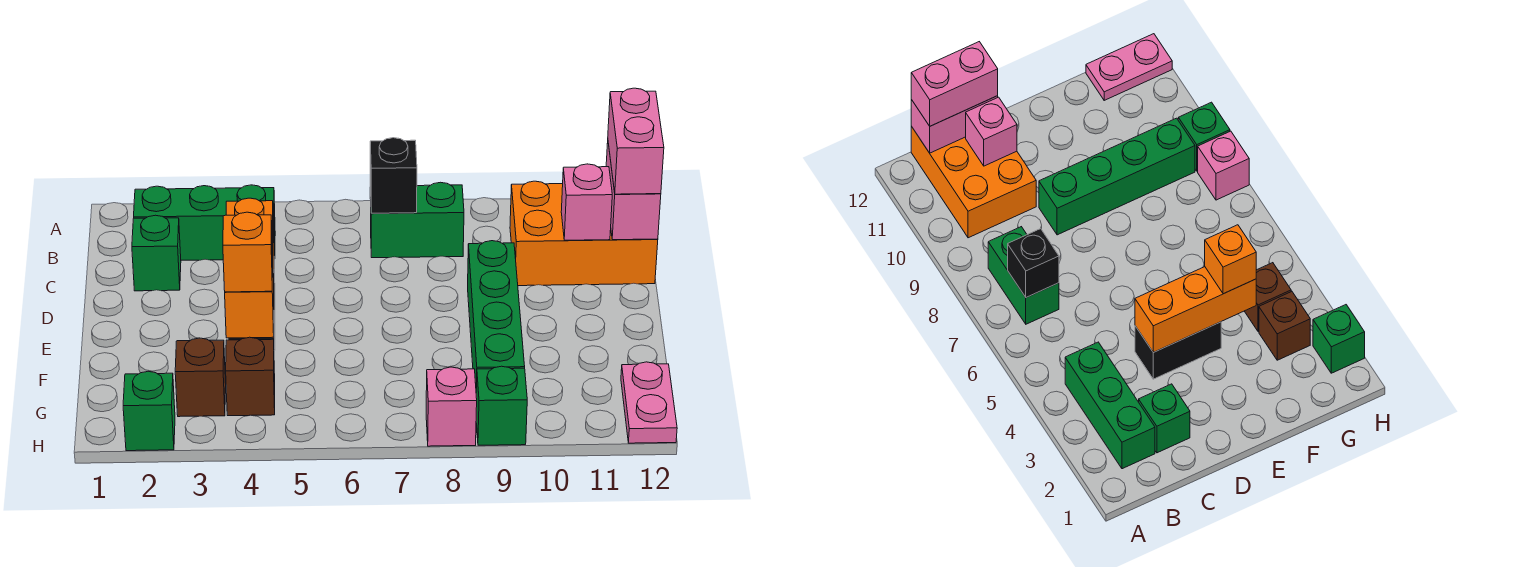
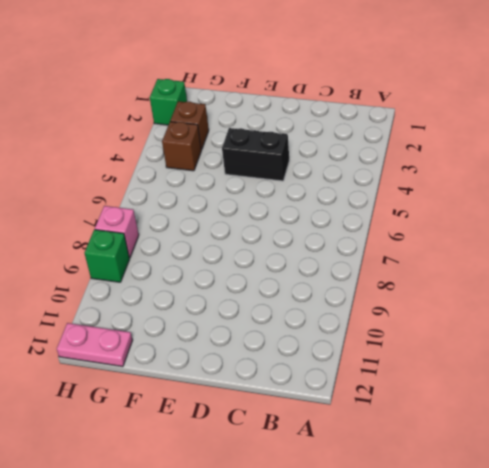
none -> green 1x3 brick [134,185,275,260]
none -> green 1x2 brick [370,182,464,258]
none -> orange 2x3 brick [510,181,658,286]

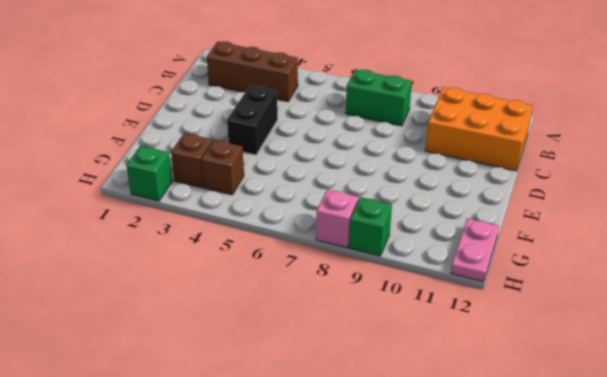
brown 1x3 brick [207,41,298,102] -> green 1x3 brick [134,185,275,260]
none -> green 1x1 brick [132,215,181,291]
none -> green 1x4 brick [468,241,525,388]
none -> black 1x1 brick [370,138,417,213]

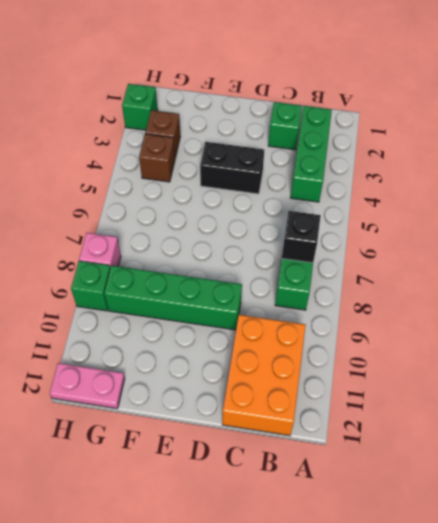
none -> pink 1x2 brick [606,143,661,240]
none -> pink 1x1 brick [561,164,612,240]
none -> orange 1x3 brick [225,198,274,338]

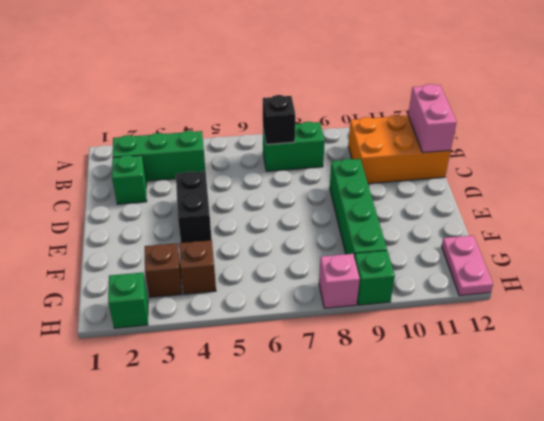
none -> pink 1x1 brick [561,164,612,240]
none -> orange 1x3 brick [225,198,274,338]
none -> pink 1x2 brick [608,88,664,194]

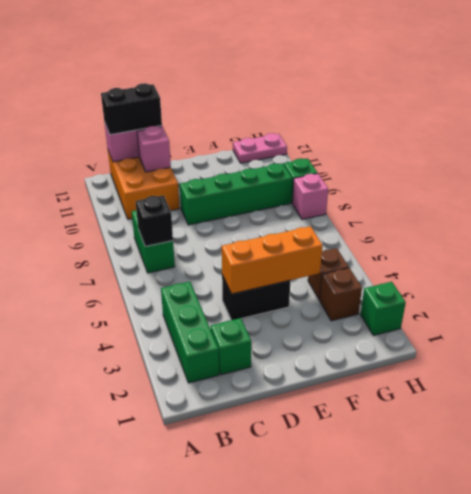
black 1x2 brick [101,83,162,135] -> pink 1x2 brick [608,88,664,194]
none -> orange 1x1 brick [223,212,273,292]

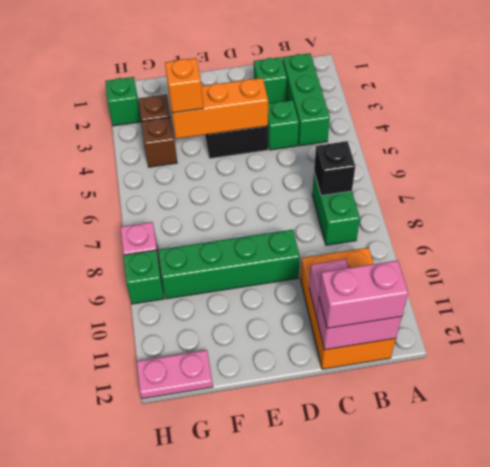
green 1x1 brick [268,100,299,150] -> none

